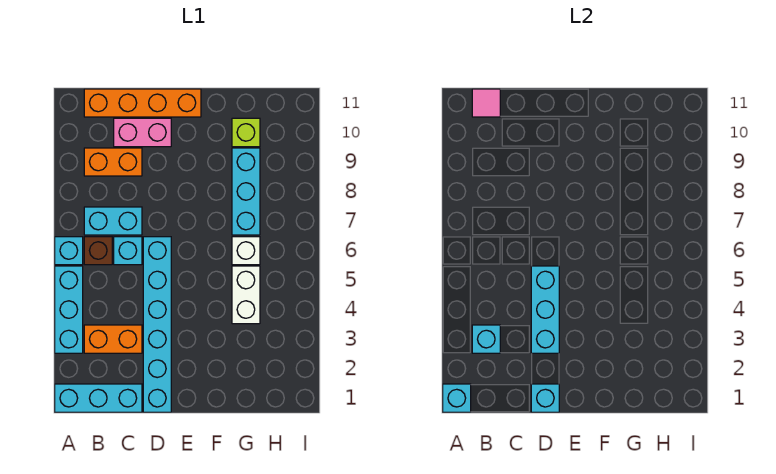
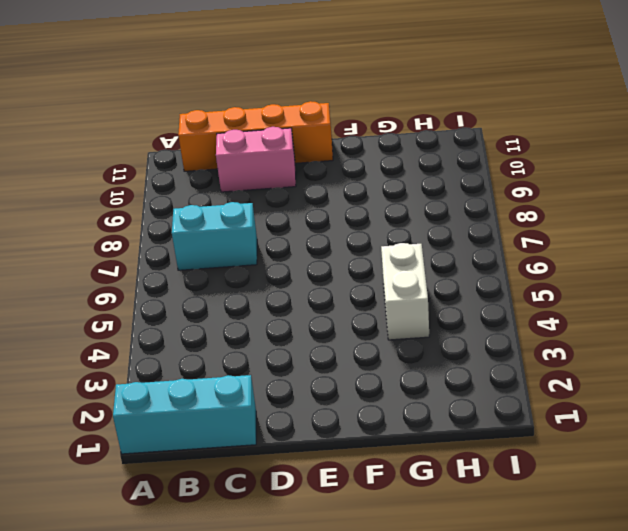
none -> cyan 1x3 brick [55,266,83,353]
none -> cyan 1x1 brick [55,237,83,265]
none -> orange 1x2 brick [84,325,142,353]

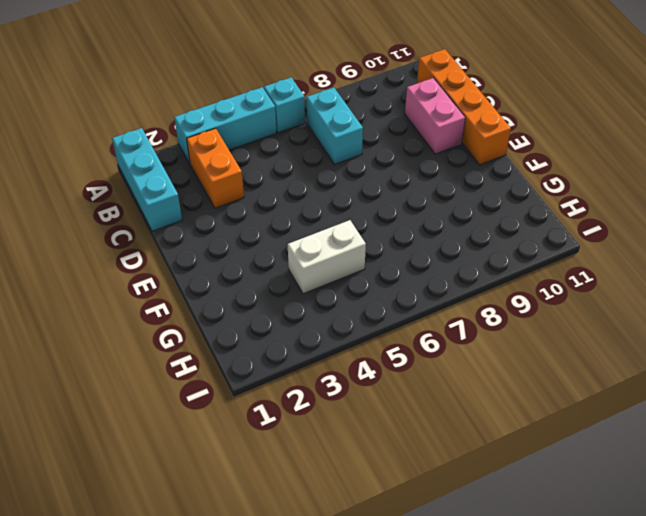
none -> brown 1x1 brick [84,237,112,265]
none -> orange 1x2 brick [84,148,142,176]
none -> cyan 1x1 brick [114,237,142,265]

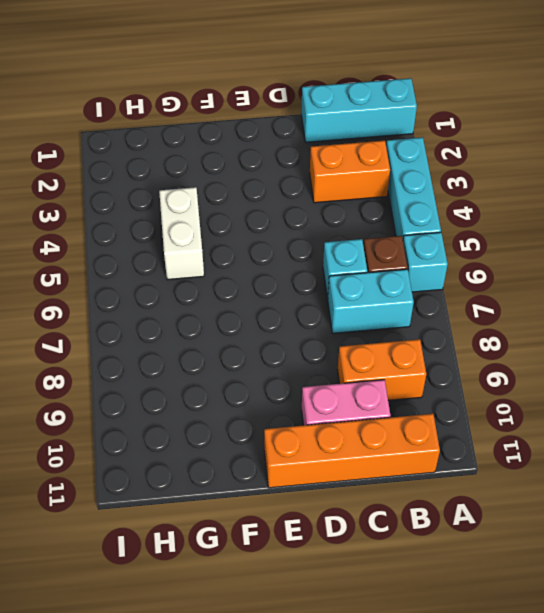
none -> cyan 1x6 brick [143,237,171,412]
none -> white 1x1 brick [232,237,260,265]
none -> cyan 1x3 brick [232,148,260,235]

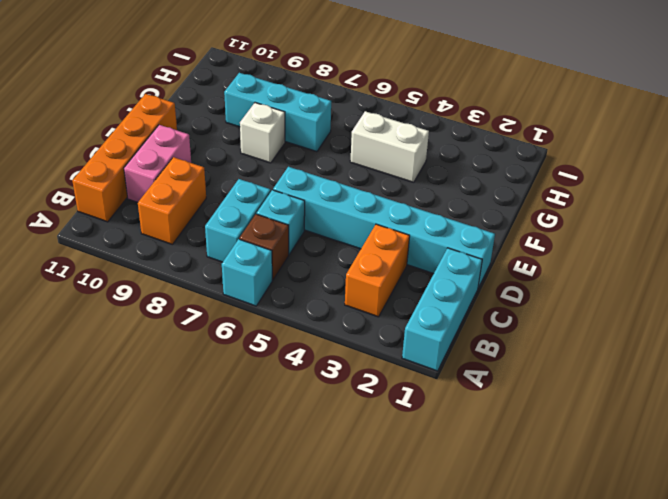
white 1x1 brick [240,103,285,163] -> white 1x1 brick moved to [232,237,260,265]
none -> cyan 1x3 brick [55,266,83,353]
none -> lime 1x1 brick [232,118,260,147]
none -> cyan 1x1 brick [443,384,471,412]

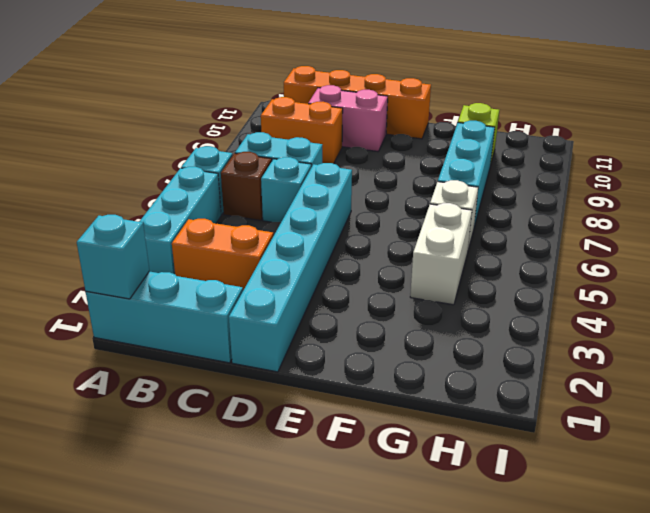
none -> cyan 1x1 brick [472,325,500,353]
none -> pink 1x1 tile [472,89,500,117]
none -> cyan 1x1 brick [531,384,559,412]

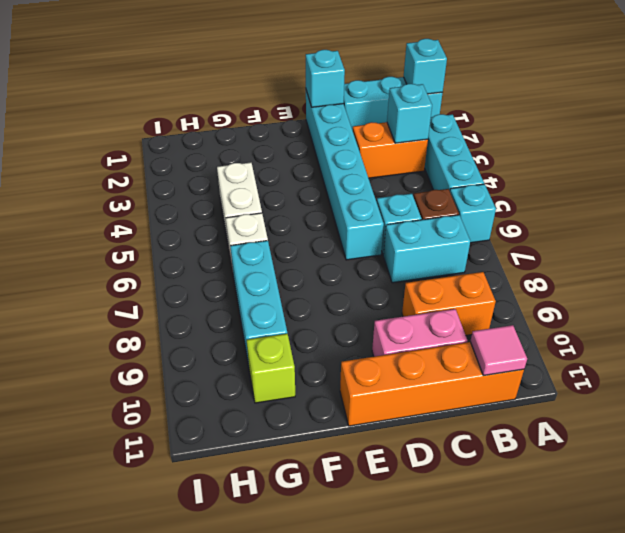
none -> cyan 1x3 brick [531,266,559,353]

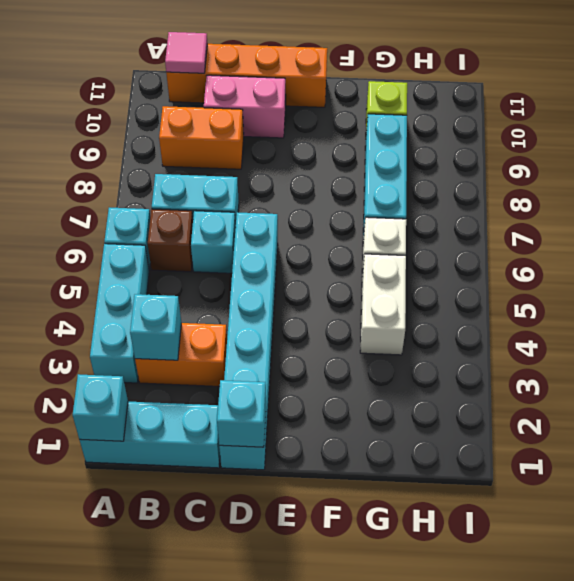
none -> cyan 1x3 brick [531,266,559,353]

